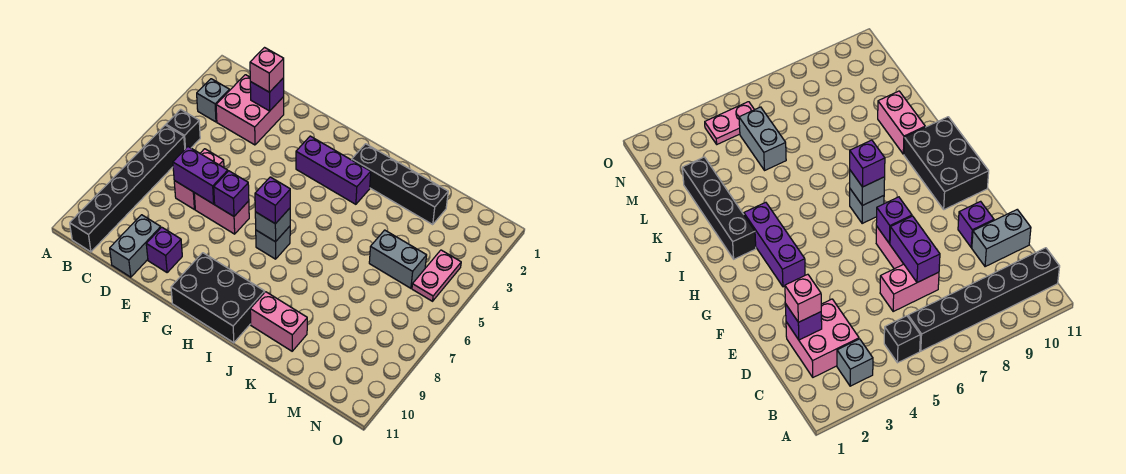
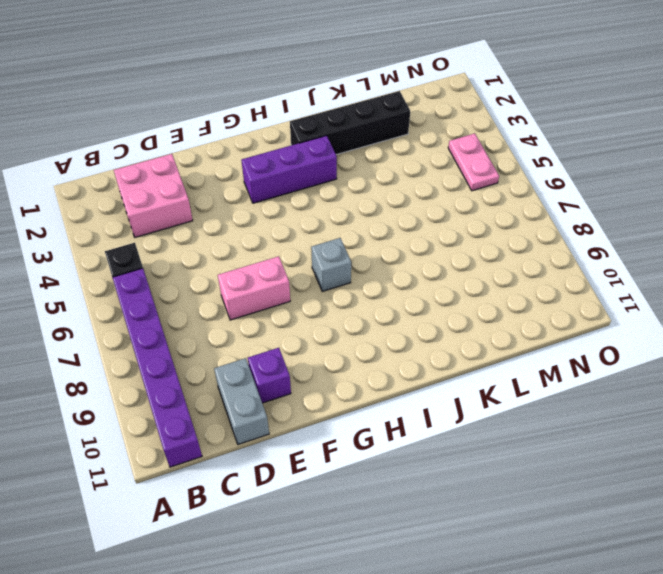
purple 1x6 brick [112,268,202,467] -> black 1x6 brick [70,125,185,252]
none -> grey 1x1 brick [197,79,229,122]
none -> pink 1x2 brick [174,149,224,209]
none -> black 2x3 brick [171,253,265,343]

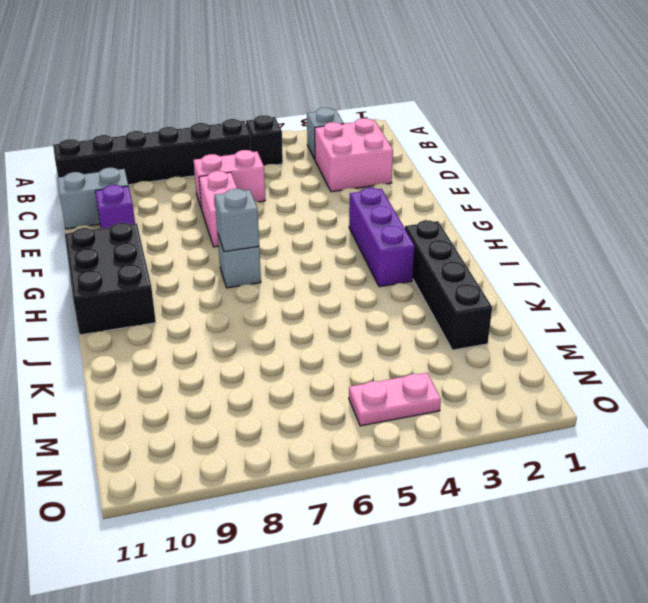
none -> pink 1x2 brick [250,292,307,351]
none -> grey 1x2 brick [369,230,427,288]
none -> purple 1x1 brick [250,78,284,111]

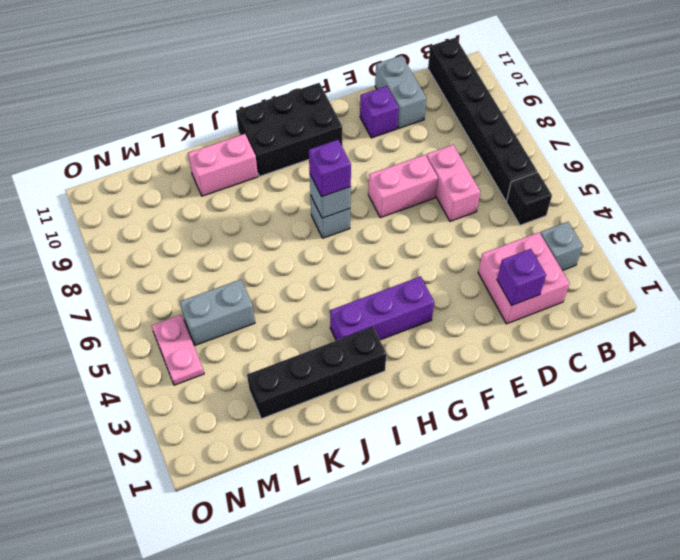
none -> purple 1x2 brick [173,147,228,204]
none -> purple 1x1 brick [214,171,249,216]
none -> pink 1x1 brick [250,48,284,92]

